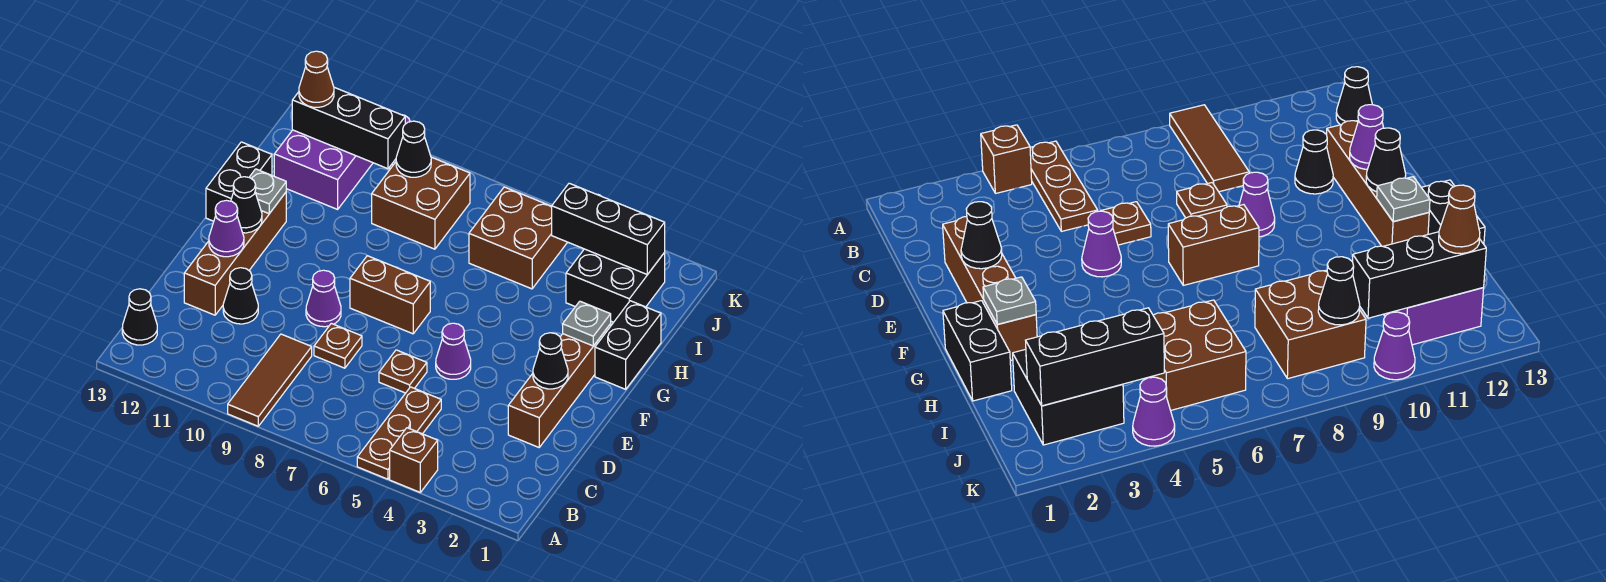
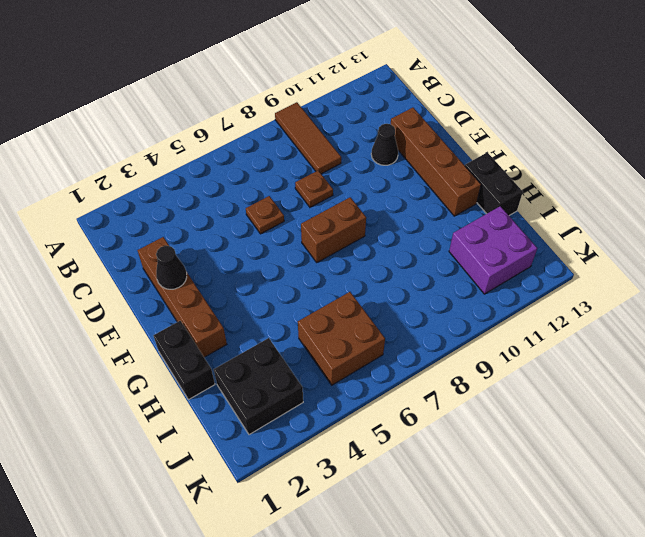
none -> brown 1x1 brick [390,428,438,492]
none -> brown 1x3 plate [357,387,441,479]
none -> black 1x1 cone [122,289,157,345]

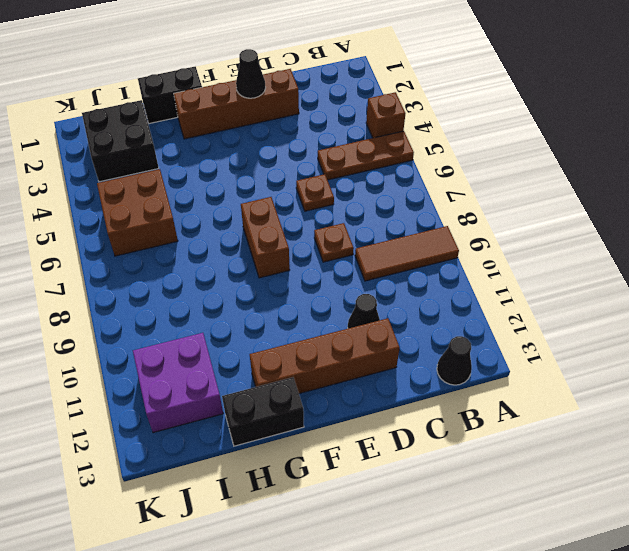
none -> purple 1x1 cone [436,323,471,379]
none -> purple 1x1 cone [306,270,341,327]
none -> brown 2x2 brick [372,157,470,249]

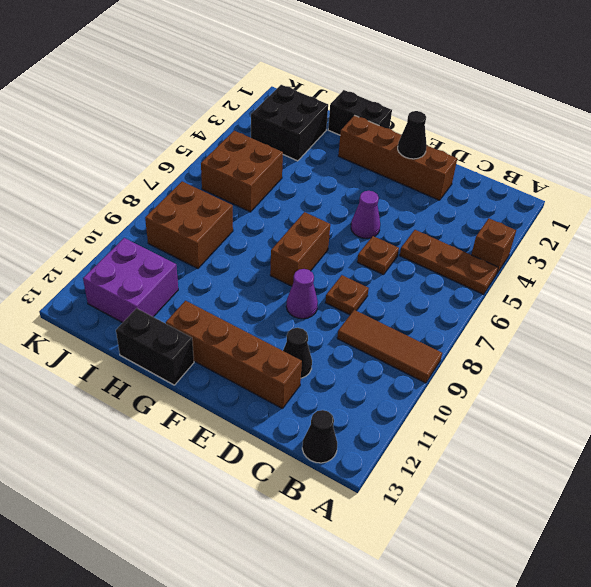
none -> purple 1x1 cone [1133,377,1175,446]
none -> purple 1x1 cone [1374,312,1415,380]
none -> purple 1x1 cone [209,200,244,257]

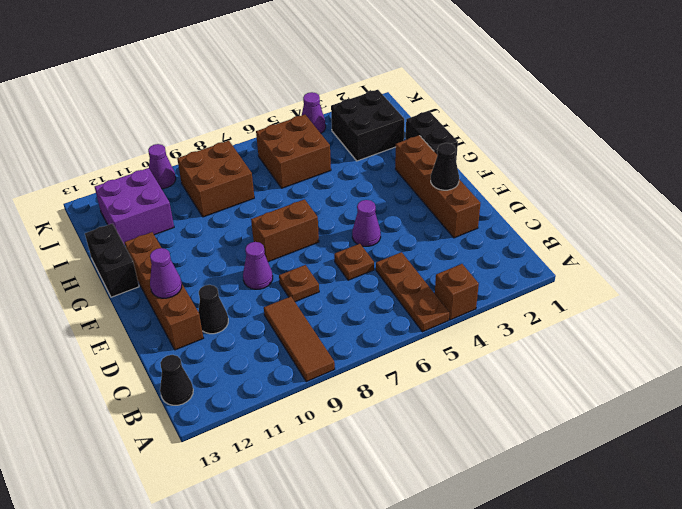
none -> black 1x1 cone [231,177,262,233]
none -> grey 1x1 plate [563,301,611,346]
none -> grey 1x1 plate [249,169,286,214]

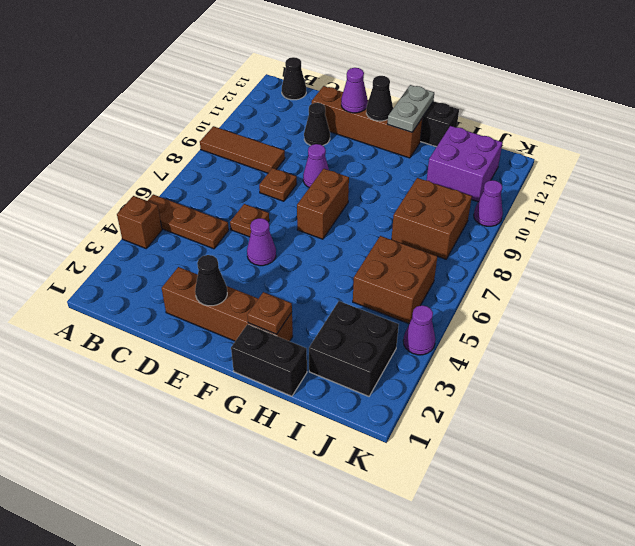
brown 1x1 plate [247,292,292,334] -> grey 1x1 plate [563,301,611,346]
grey 1x2 plate [387,85,434,132] -> grey 1x1 plate [249,169,286,214]
none -> black 1x3 brick [552,183,665,275]
none -> black 1x1 cone [396,121,431,177]
none -> black 1x3 brick [292,87,405,169]

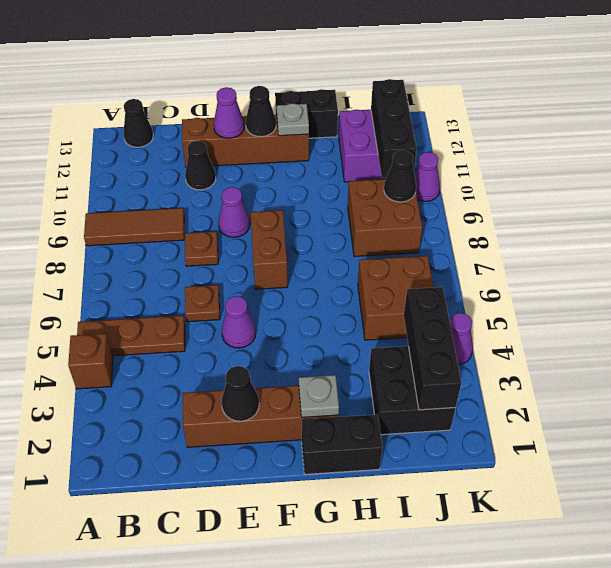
none -> brown 1x1 cone [299,51,334,107]

